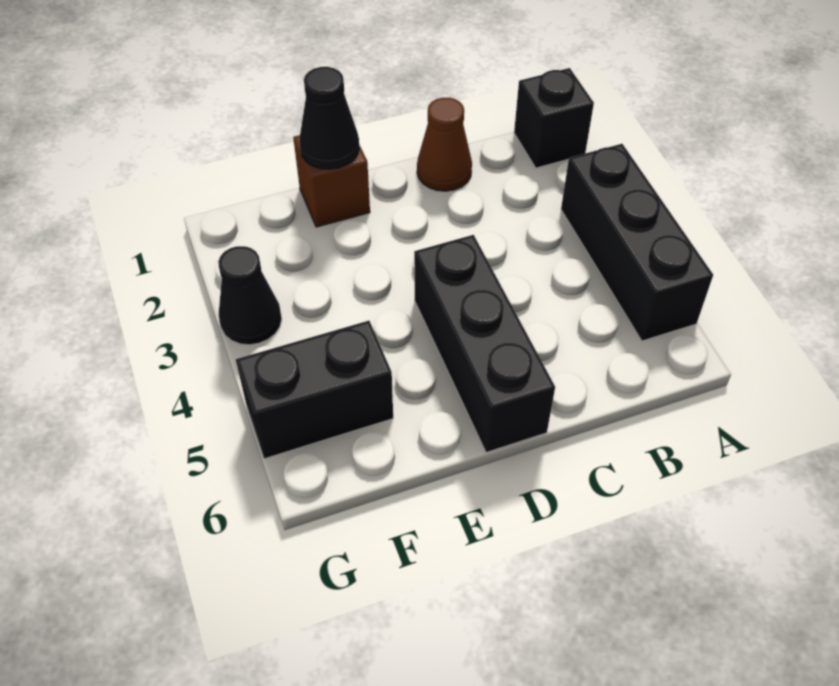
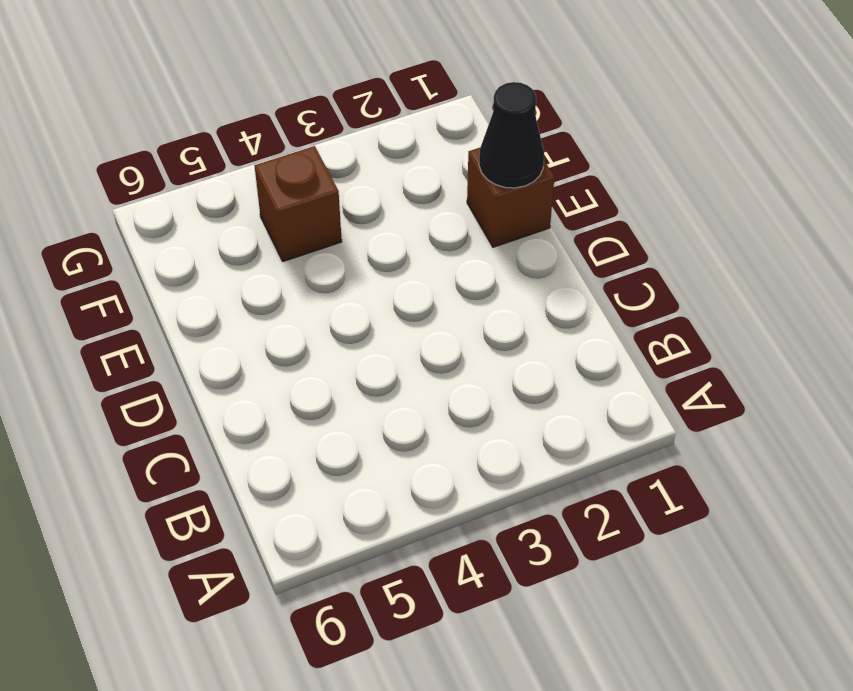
brown 1x1 brick [254,146,342,262] -> none
none -> black 1x1 brick [514,68,594,168]
none -> black 1x3 brick [561,144,713,341]

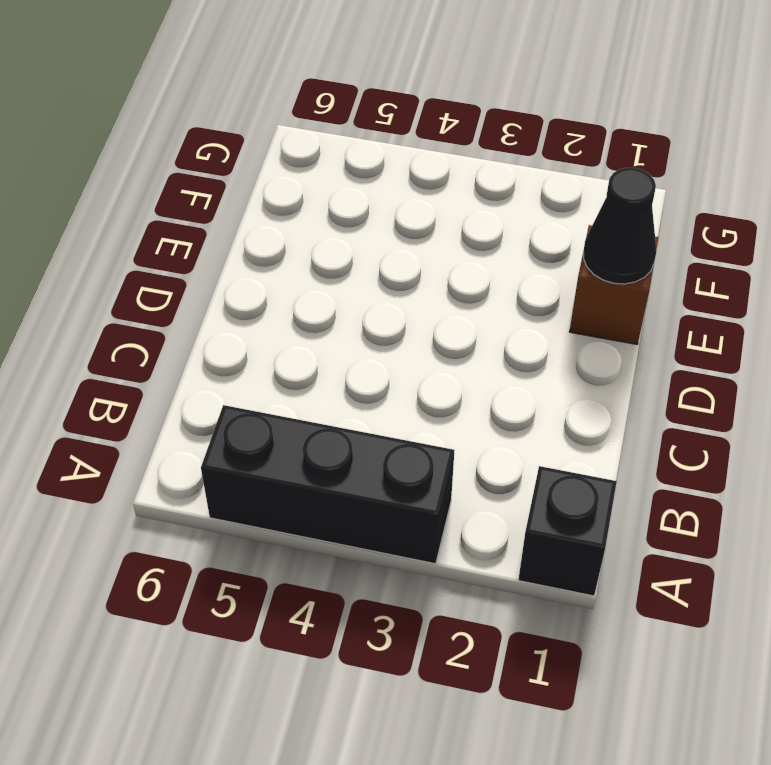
none -> brown 1x1 cone [417,98,472,191]
none -> black 1x3 brick [414,235,555,452]

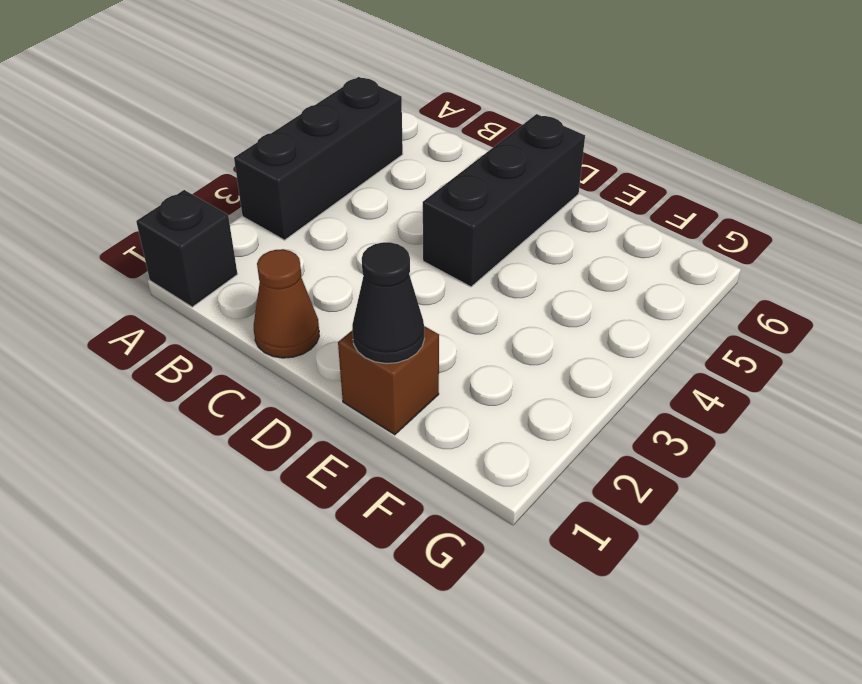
none -> black 1x2 brick [236,321,393,459]
none -> black 1x1 cone [218,246,282,345]

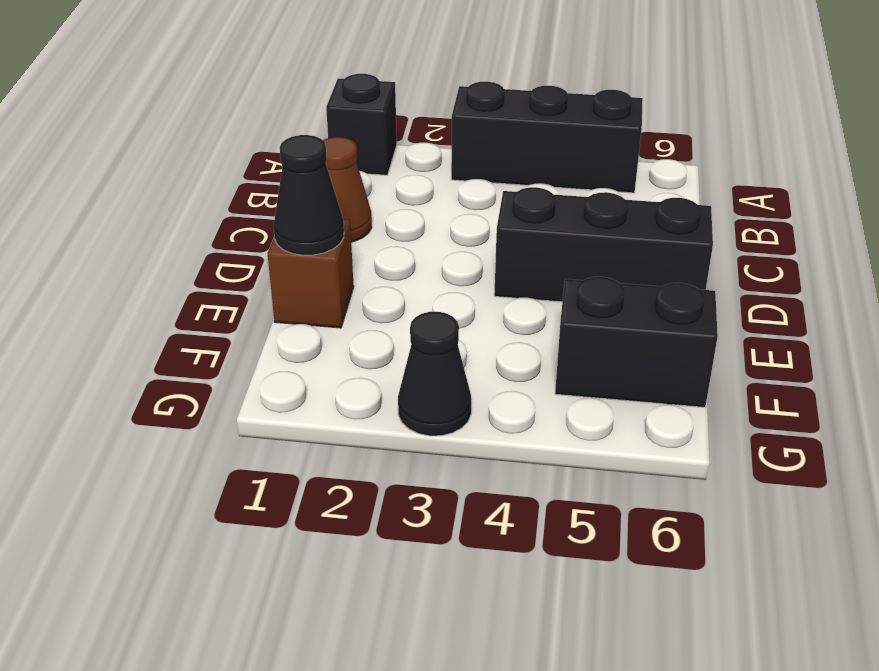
black 1x2 brick [555,277,718,407] -> black 1x2 brick turned to [236,321,393,459]

